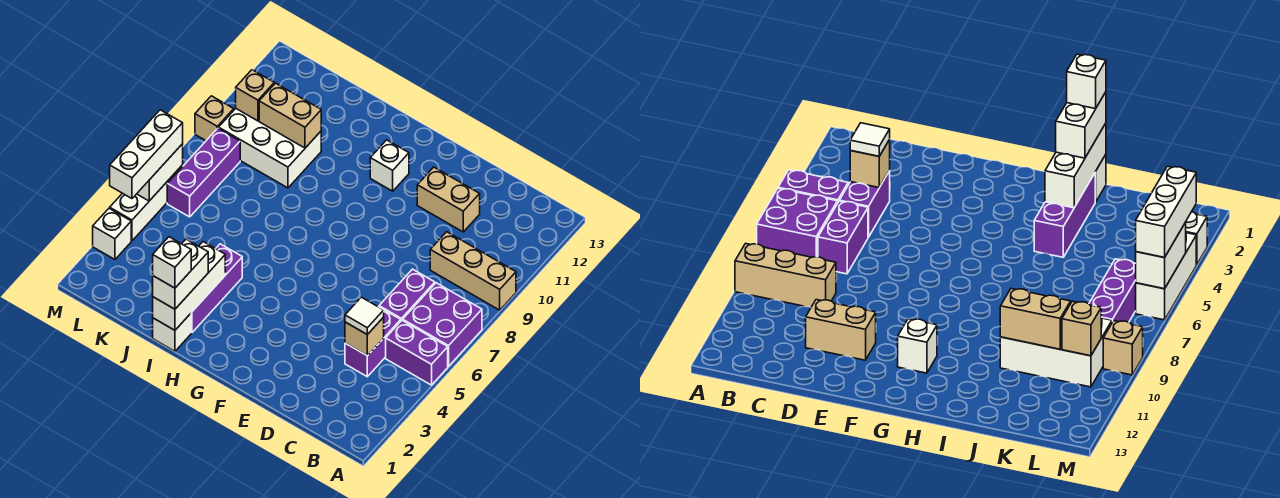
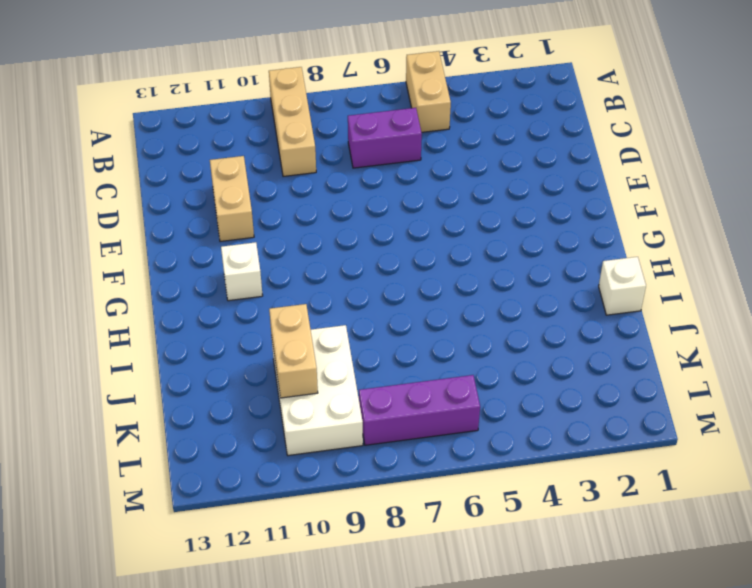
tan 1x2 brick [406,51,451,132] -> purple 1x2 brick [386,320,448,385]
none -> purple 2x2 brick [403,283,482,366]
none -> purple 1x2 brick [345,308,401,377]
none -> purple 1x3 brick [191,244,242,333]

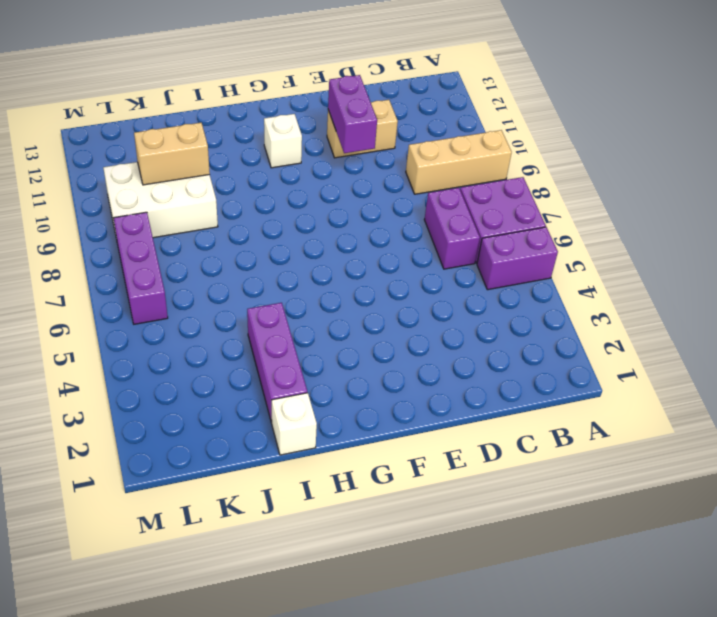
purple 1x2 brick [328,75,377,153] -> purple 1x2 brick moved to [345,308,401,377]
none -> white 1x1 brick [93,208,131,259]
none -> white 1x3 brick [110,165,183,241]
none -> tan 1x1 brick [195,96,234,141]

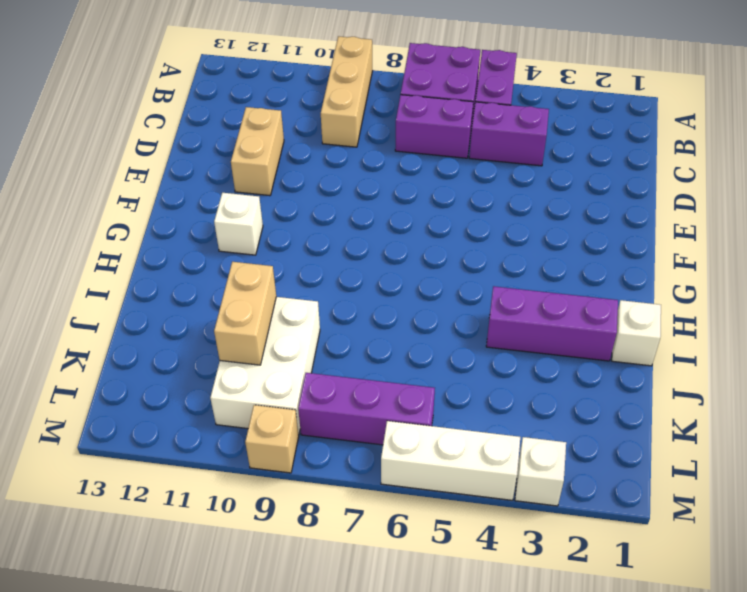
none -> tan 1x1 brick [345,317,384,356]
none -> white 1x3 brick [153,242,225,330]
none -> tan 1x1 brick [236,70,274,121]

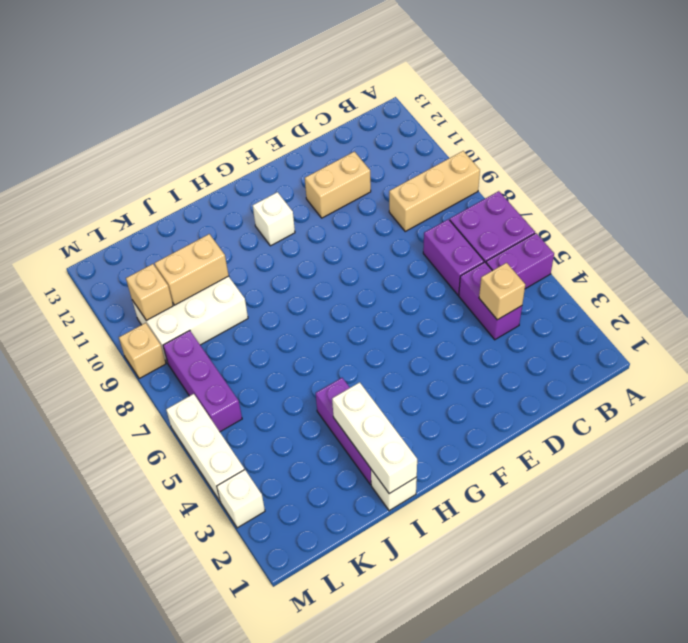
none -> white 1x2 brick [137,144,183,201]
none -> white 1x1 tile [345,297,384,335]
none -> white 1x2 brick [153,239,208,309]

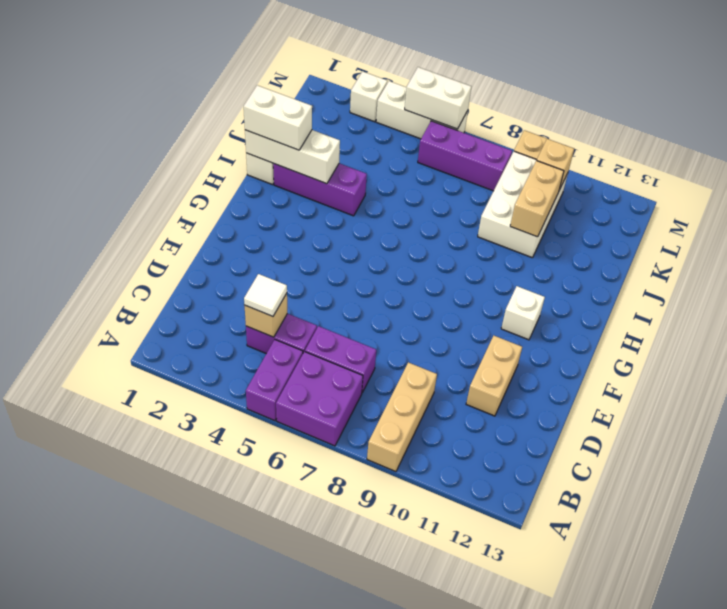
none -> white 1x3 brick [110,110,183,198]
none -> white 1x1 brick [153,237,191,288]

